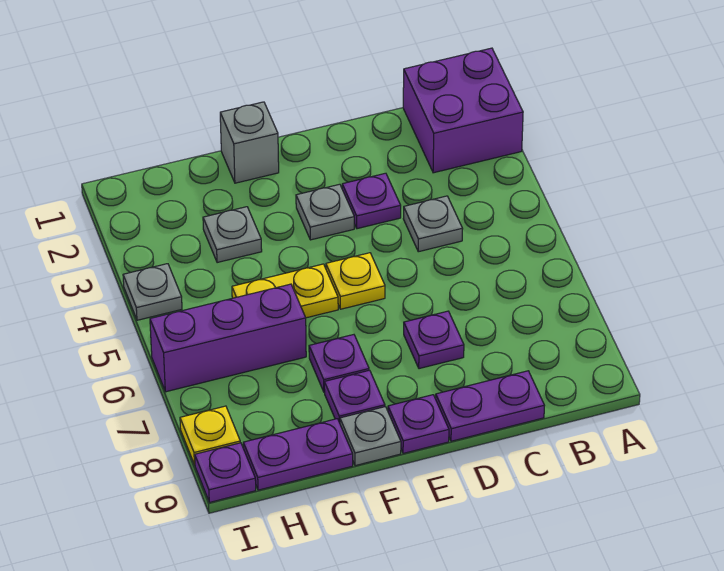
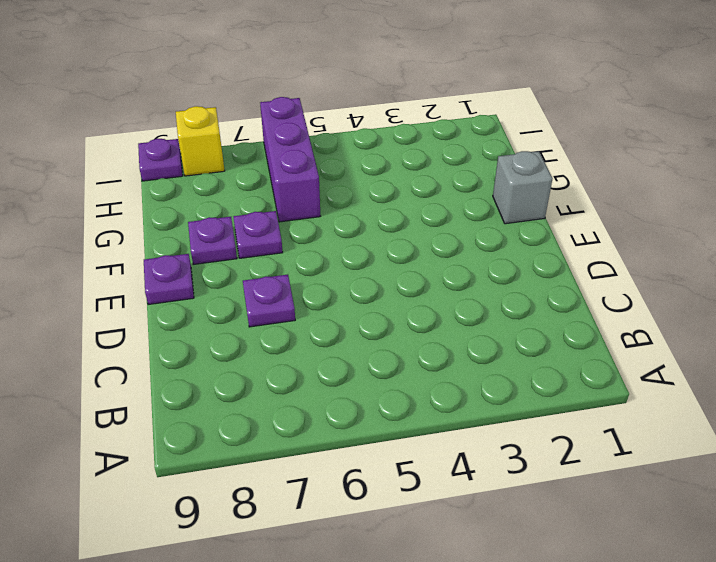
yellow 1x1 brick [176,106,225,176] -> yellow 1x1 plate [180,406,240,465]
none -> purple 2x2 brick [403,48,523,173]
none -> grey 1x1 plate [403,196,463,252]
none -> purple 1x2 plate [436,371,545,441]

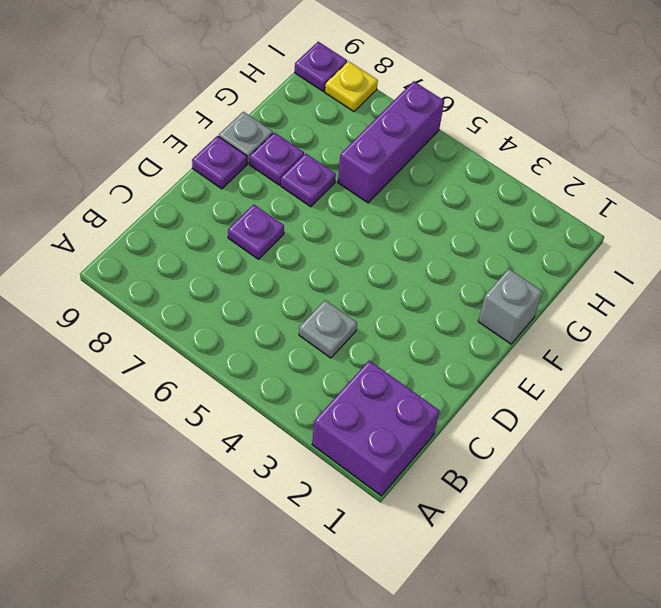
none -> purple 1x2 plate [436,371,545,441]
none -> purple 1x1 plate [342,173,401,229]
none -> grey 1x1 plate [296,184,354,240]

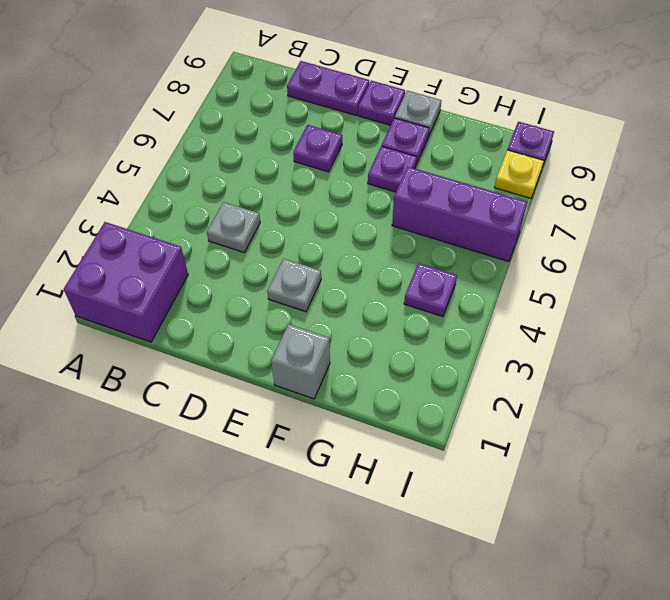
purple 1x1 plate [404,263,457,317] -> purple 1x1 plate moved to [342,173,401,229]
none -> yellow 1x1 plate [326,253,385,309]
none -> yellow 1x2 plate [232,264,338,318]
none -> grey 1x1 plate [203,207,262,263]

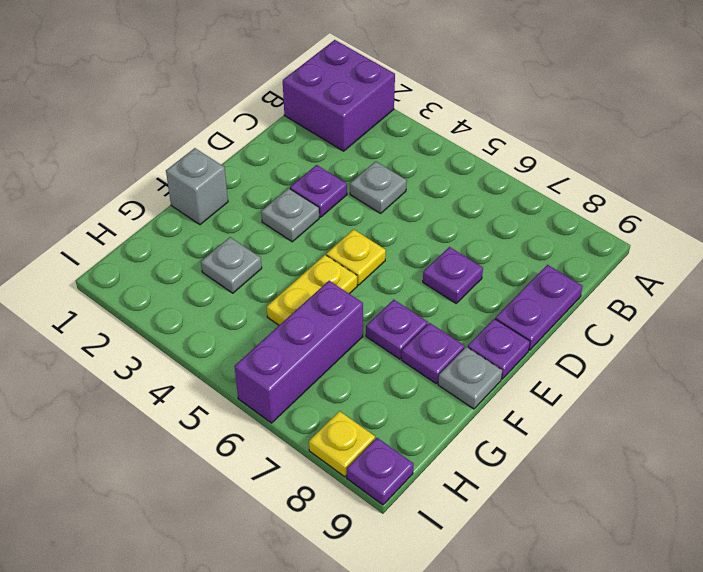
none -> purple 1x2 plate [243,419,353,490]
none -> grey 1x1 plate [123,264,182,320]

